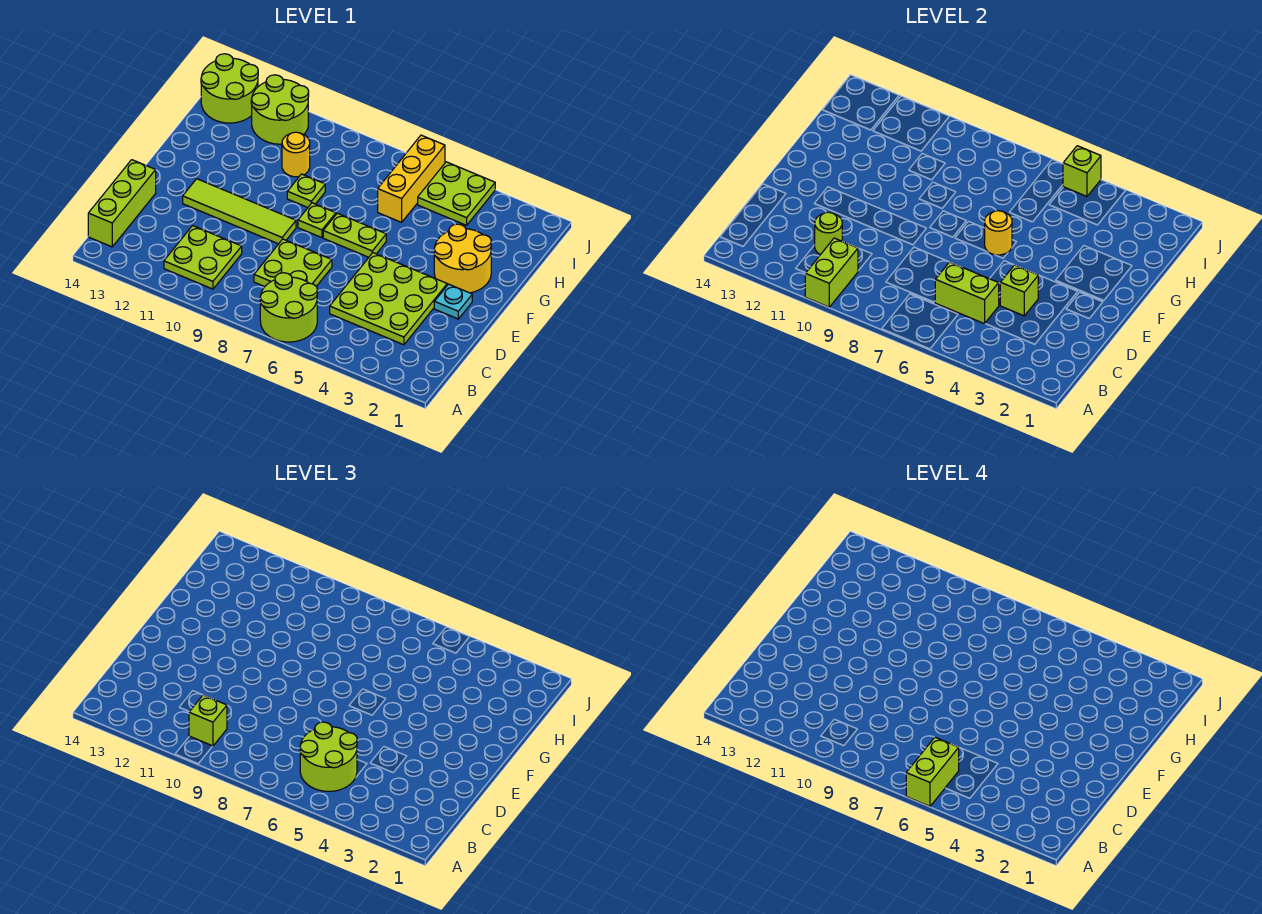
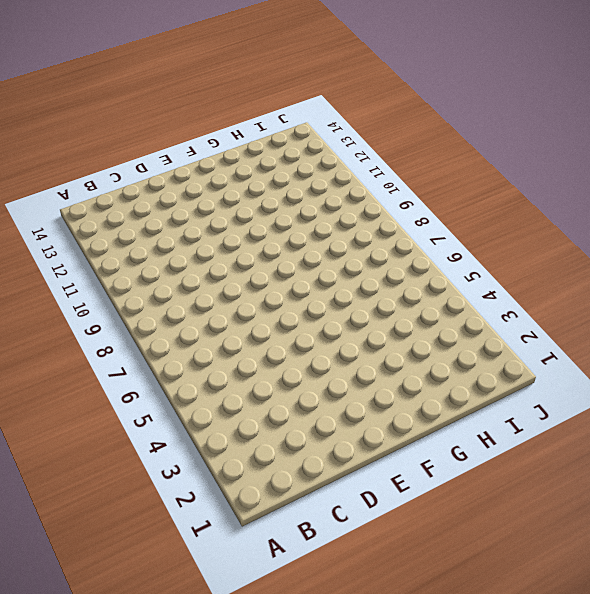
none -> lime 2x2 round brick [260,273,318,342]
none -> lime 2x2 plate [164,226,242,289]
none -> lime 1x3 brick [88,160,156,247]

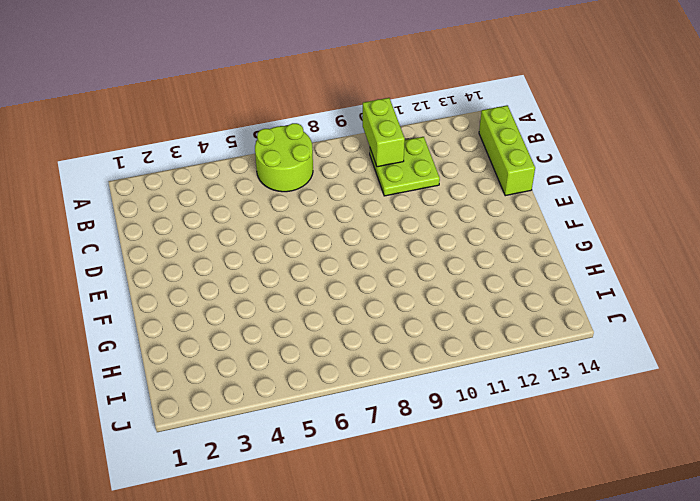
none -> lime 3x3 plate [330,253,447,345]
none -> lime 2x2 plate [254,239,332,287]
none -> cyan 1x1 plate [434,284,472,319]

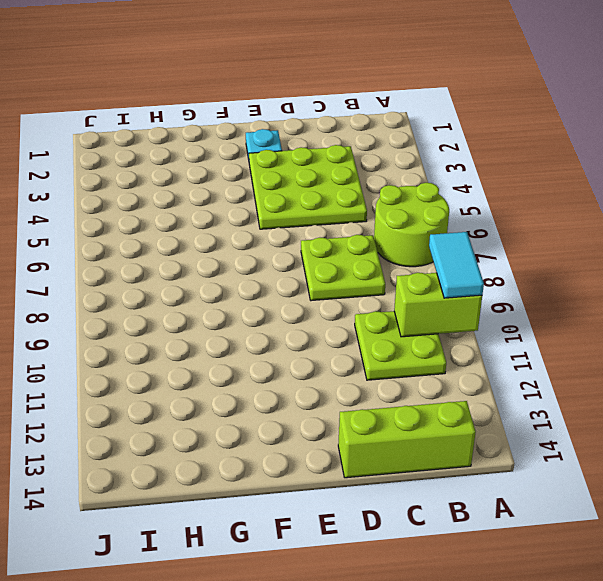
cyan 1x2 tile [429,232,484,298] -> none
none -> lime 1x4 tile [183,179,296,244]
none -> yellow 2x2 round brick [434,224,491,293]
none -> lime 1x2 plate [323,213,386,257]

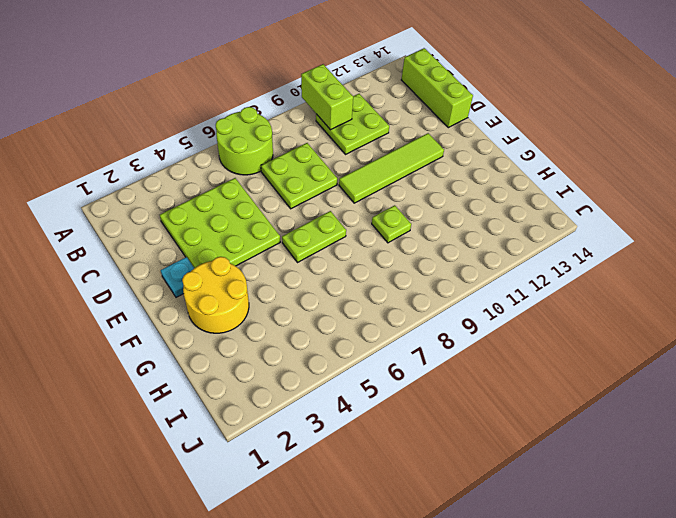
none -> lime 1x1 plate [298,203,336,238]
none -> yellow 1x3 brick [378,135,445,222]
none -> yellow 1x1 round brick [282,132,310,177]

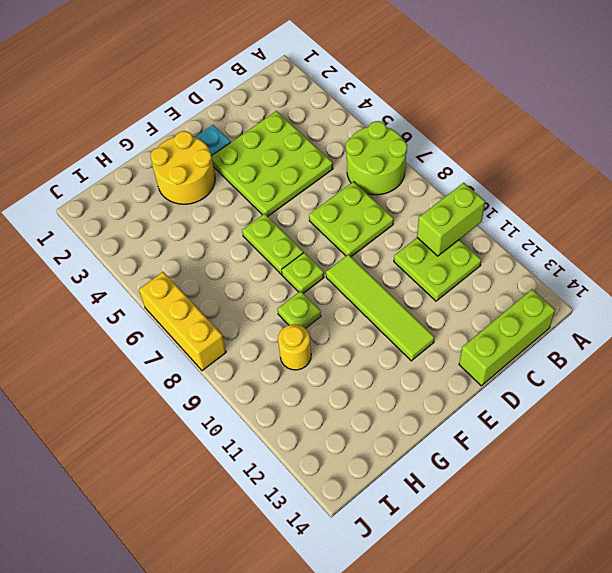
yellow 1x3 brick [139,272,226,371] -> yellow 1x3 brick turned to [378,135,445,222]
none -> lime 2x2 plate [418,162,495,225]
none -> lime 2x2 round brick [251,75,309,144]
none -> lime 2x2 round brick [201,54,258,123]

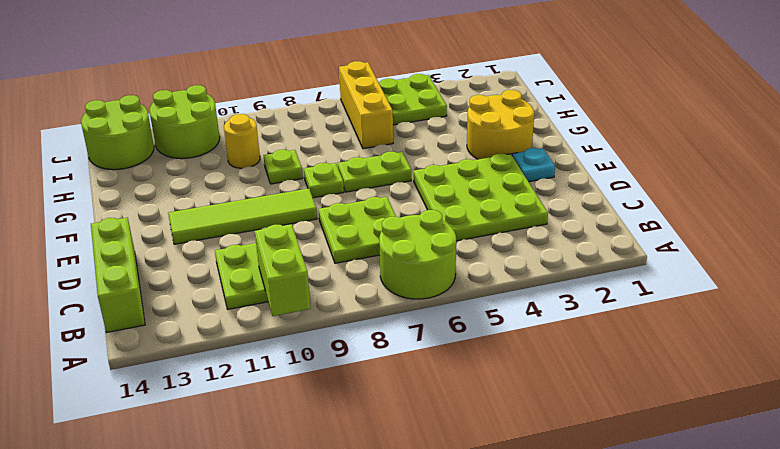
none -> lime 1x2 brick [935,262,999,324]
none -> lime 1x1 round brick [815,212,842,255]
none -> lime 1x1 brick [1000,265,1038,316]

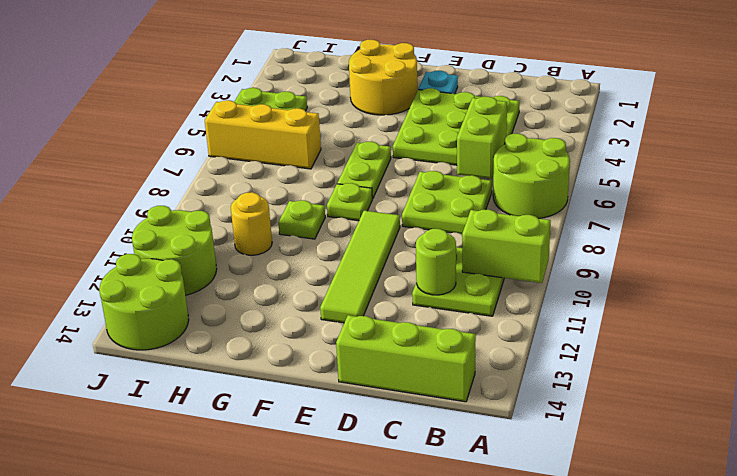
none -> lime 1x1 brick [1000,265,1038,316]
none -> yellow 1x1 round brick [985,211,1012,255]
none -> lime 1x1 brick [1063,146,1101,196]

